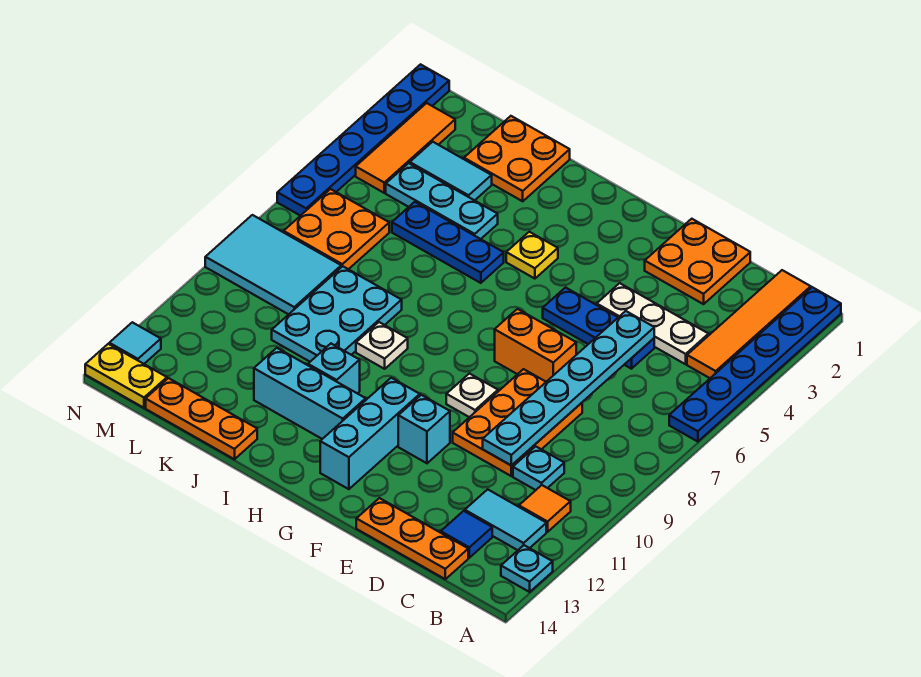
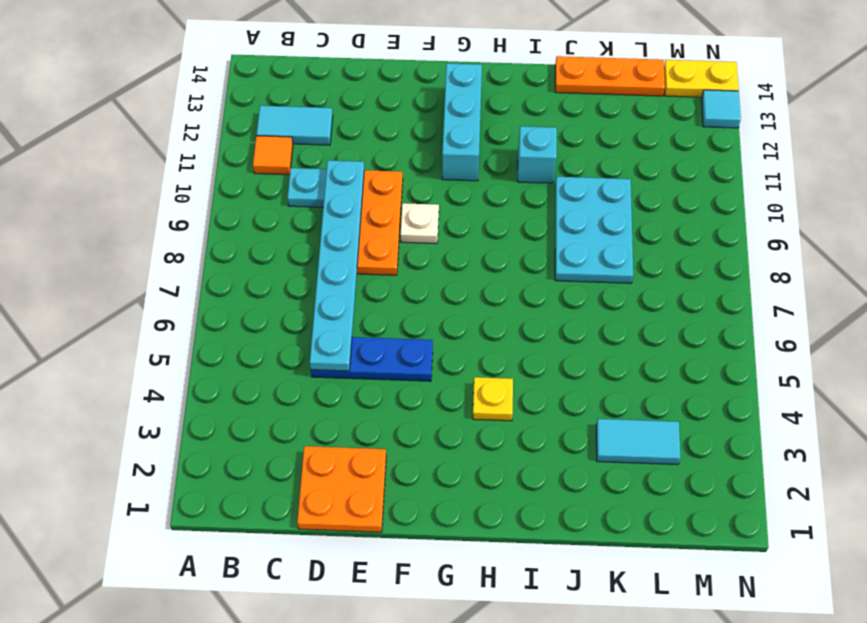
none -> blue 1x6 plate [669,287,841,442]
none -> cyan 1x1 plate [501,545,553,592]
none -> orange 1x4 tile [687,270,811,378]
none -> white 1x3 plate [597,283,709,364]

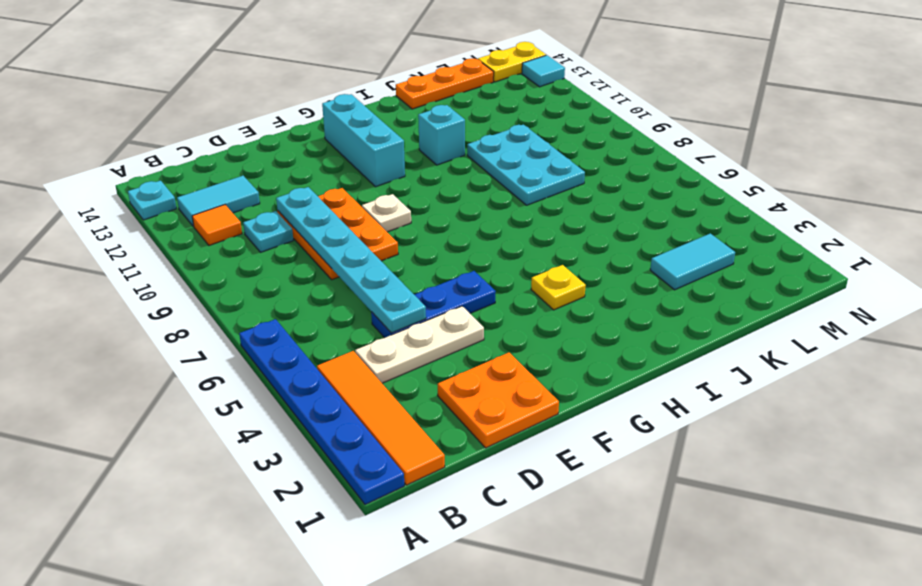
none -> blue 1x1 tile [441,511,492,558]
none -> orange 1x3 plate [356,498,468,579]
none -> orange 1x2 brick [495,309,576,382]
none -> cyan 1x1 brick [398,395,450,463]

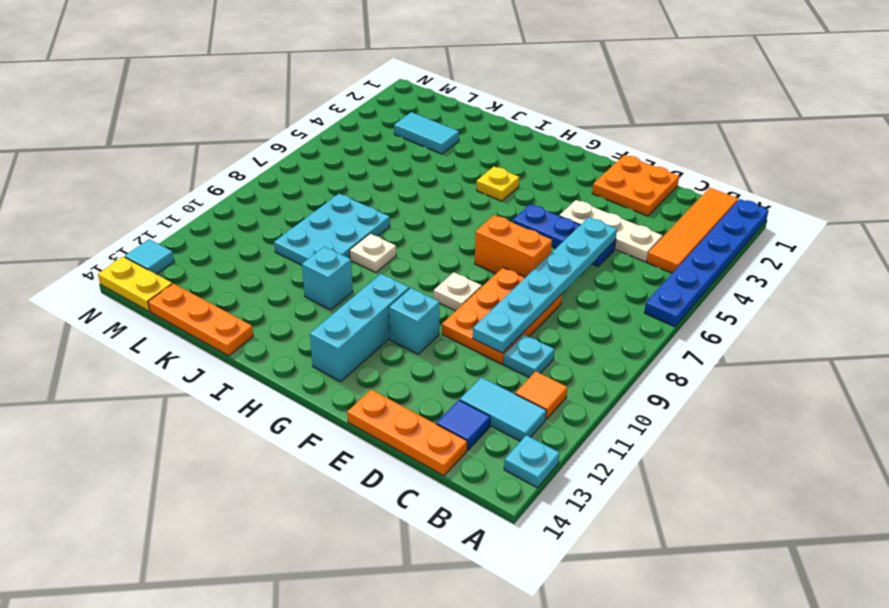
none -> cyan 1x3 brick [254,348,366,439]
none -> blue 1x3 plate [392,202,504,283]
none -> orange 2x2 plate [464,116,570,201]
none -> cyan 1x3 plate [386,163,498,239]

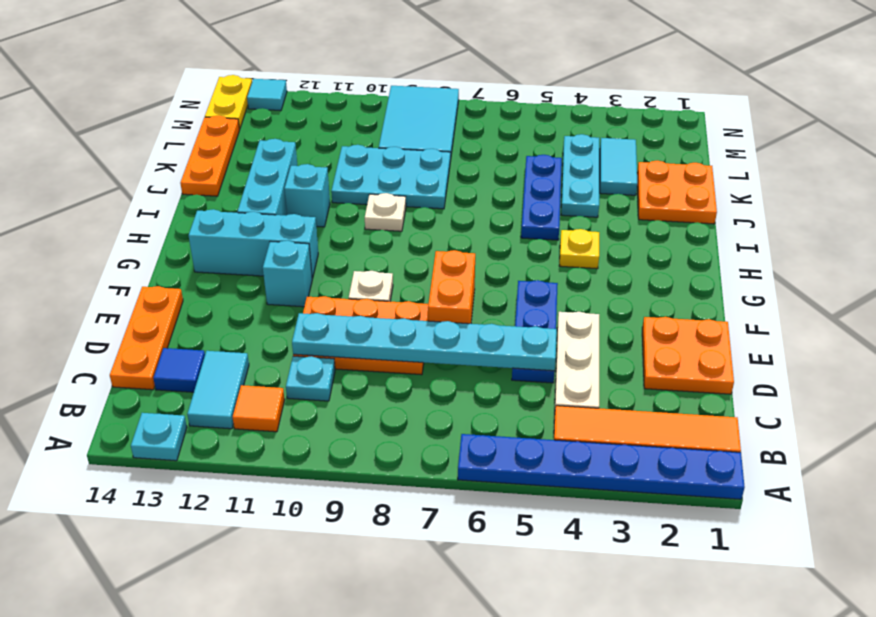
none -> orange 2x2 plate [284,189,389,269]
none -> orange 1x3 tile [356,103,455,193]
none -> blue 1x6 plate [277,64,449,216]

